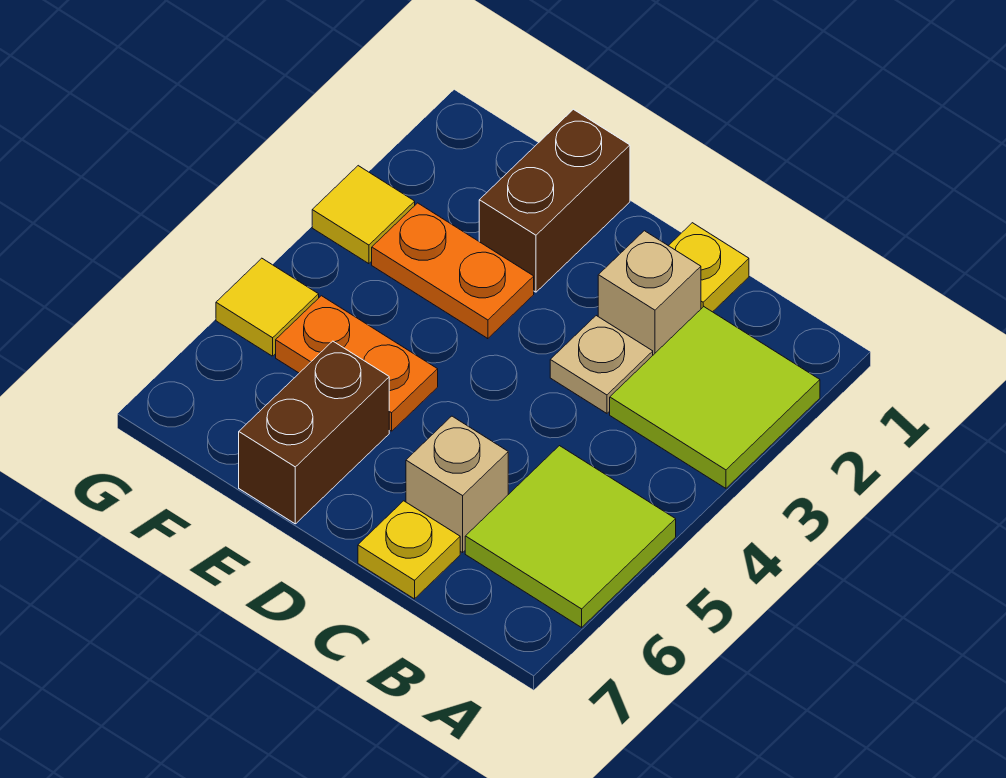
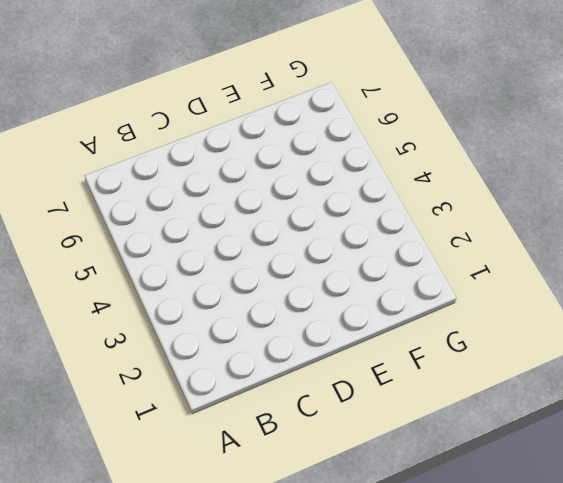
none -> lime 2x2 tile [610,307,820,488]
none -> lime 2x2 tile [465,446,676,627]
none -> yellow 1x1 plate [669,223,749,312]

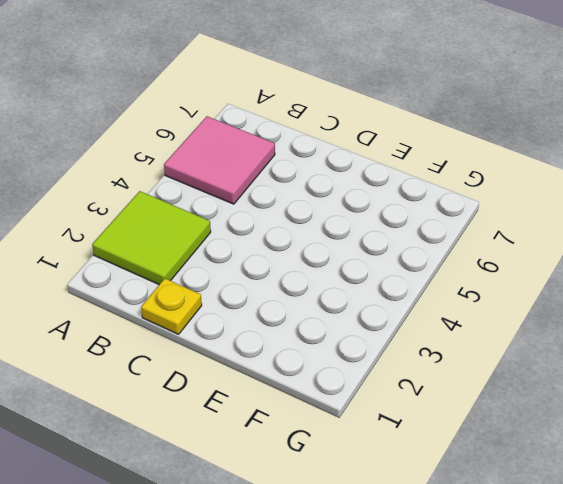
pink 2x2 tile [164,116,275,204] -> lime 2x2 tile [465,446,676,627]
none -> tan 1x1 brick [598,231,701,355]
none -> tan 1x1 plate [550,316,653,413]
none -> tan 1x1 brick [406,416,508,552]

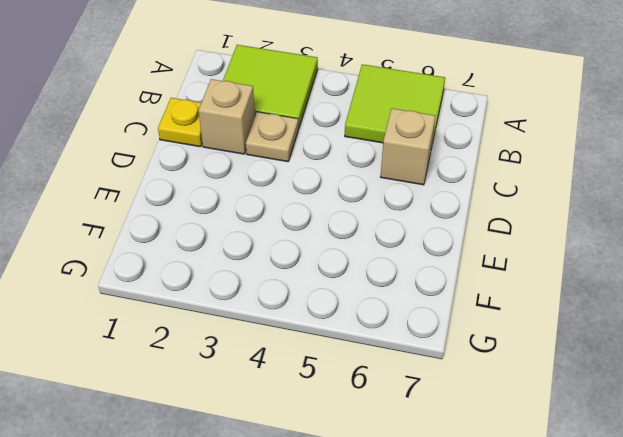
none -> yellow 1x1 plate [358,501,460,599]
none -> brown 1x2 brick [479,109,630,292]
none -> orange 1x2 plate [372,203,534,339]

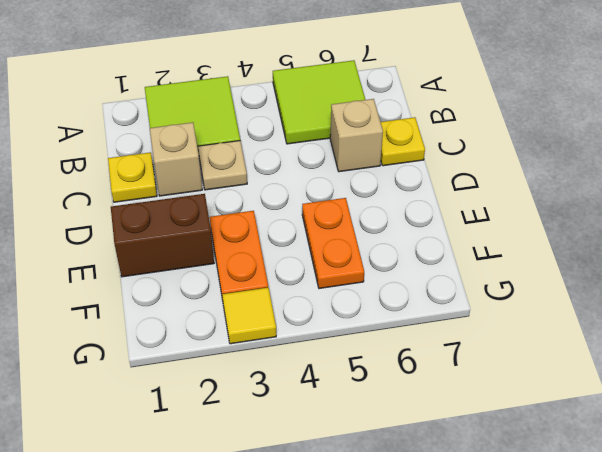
none -> brown 1x2 brick [239,341,389,524]
none -> yellow 1x1 tile [216,258,319,356]

